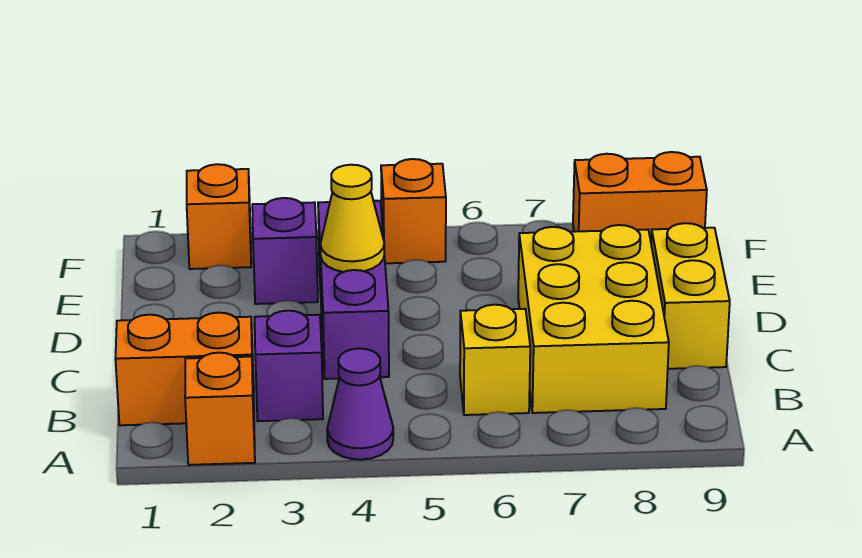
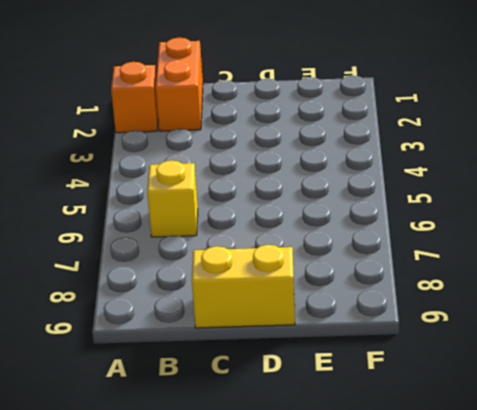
none -> purple 1x1 cone [327,348,393,460]
none -> purple 1x1 brick [255,311,323,421]
none -> yellow 2x3 brick [518,225,669,413]

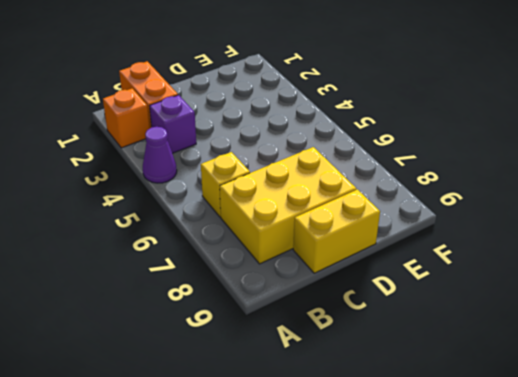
none -> purple 1x3 brick [318,201,389,379]
none -> purple 1x1 brick [252,198,318,304]
none -> orange 1x1 brick [187,164,251,269]

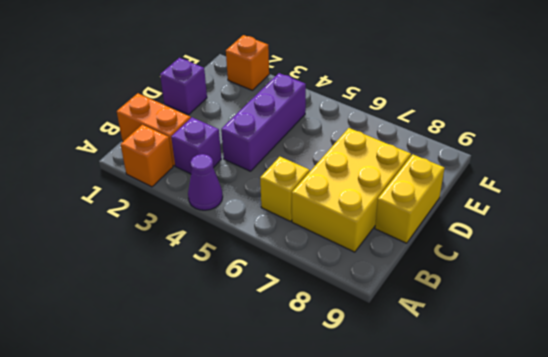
purple 1x1 brick [160,58,207,115] -> purple 1x1 brick moved to [252,198,318,304]
none -> orange 1x1 brick [381,159,446,263]
none -> orange 1x2 brick [573,152,707,240]
none -> yellow 1x1 cone [320,165,384,272]

